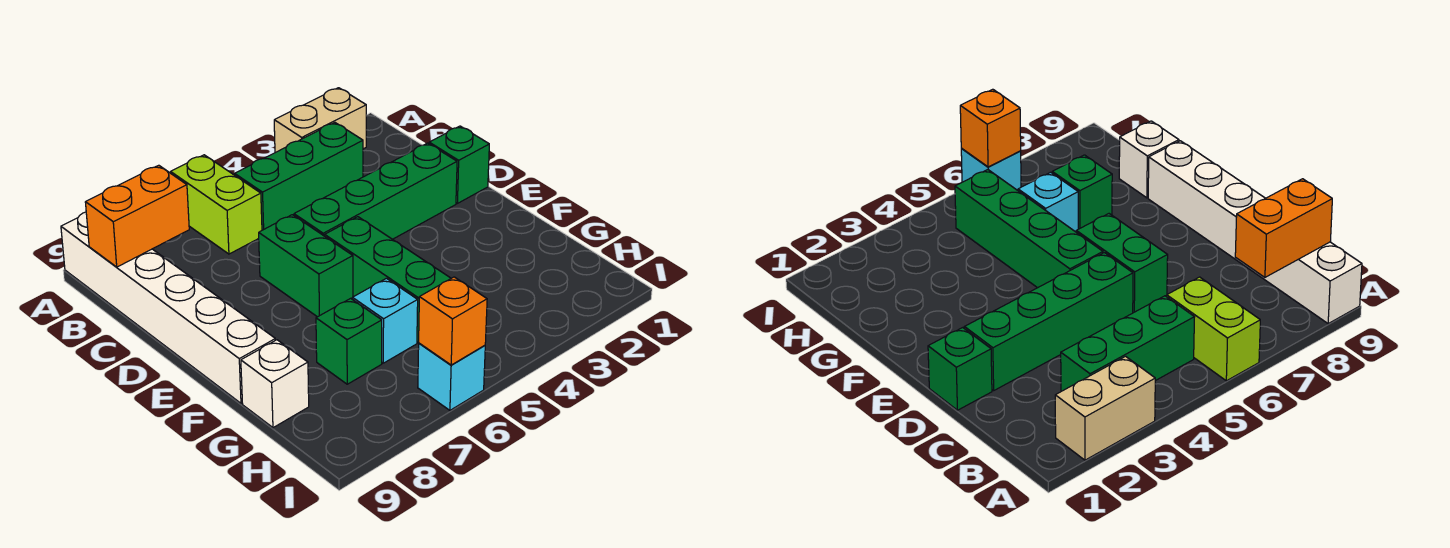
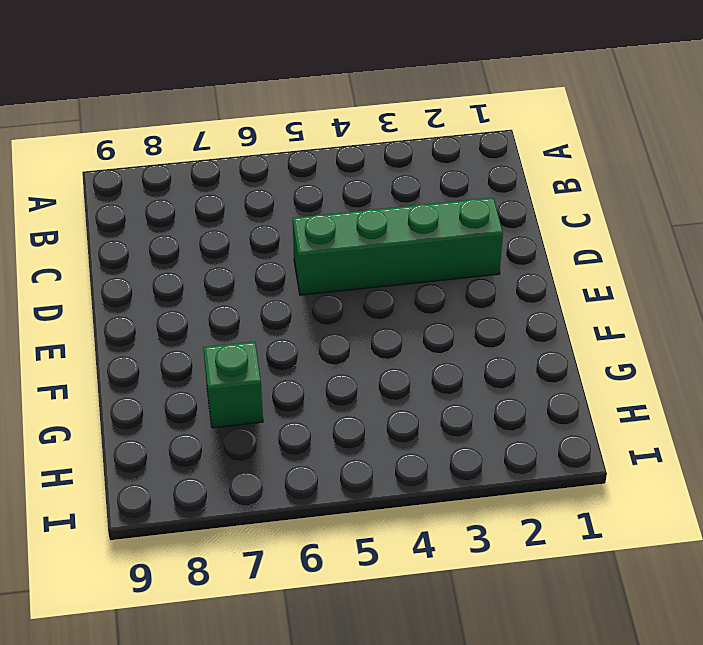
none -> tan 1x2 brick [274,88,366,153]
none -> lime 1x2 brick [171,155,262,254]
none -> white 1x6 brick [61,212,275,403]

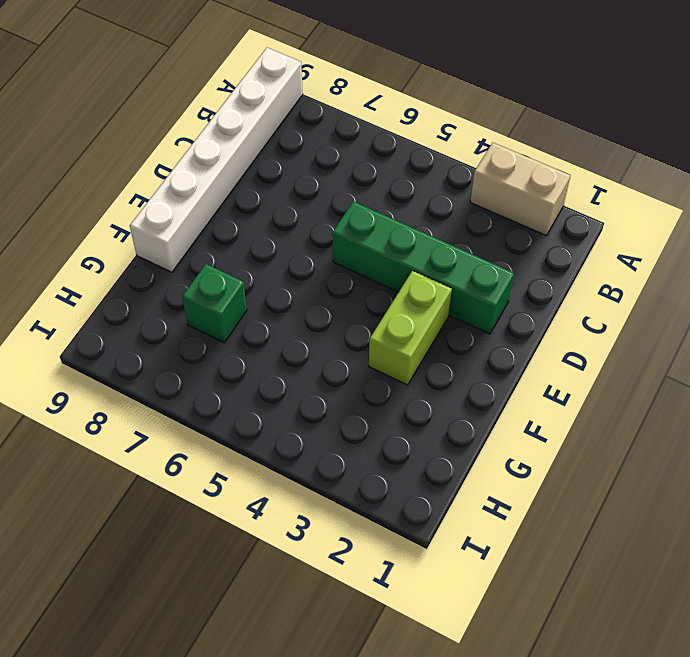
lime 1x2 brick [369,271,452,385] -> lime 1x2 brick moved to [171,155,262,254]
none -> green 1x3 brick [235,123,363,230]
none -> green 1x1 brick [429,126,489,203]
none -> green 1x2 brick [259,215,353,317]

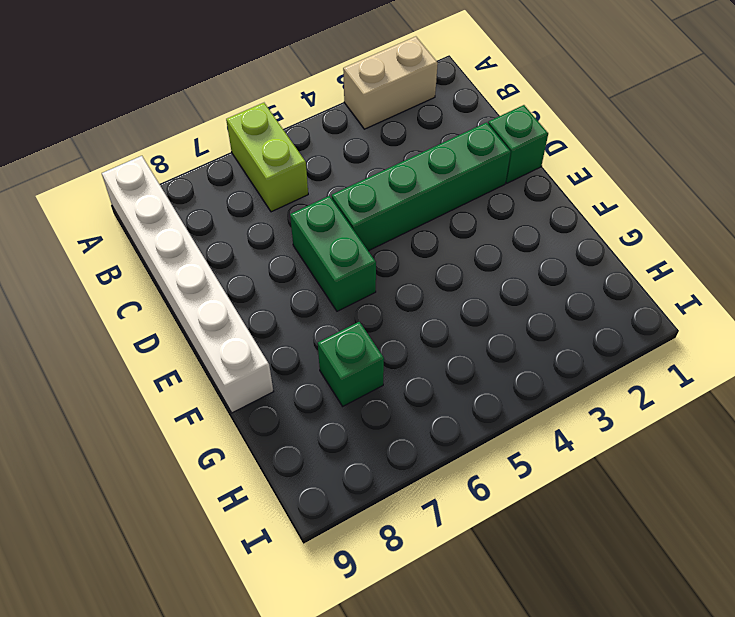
none -> green 1x3 brick [235,123,363,230]
none -> green 1x4 brick [325,217,451,343]
none -> cyan 1x1 brick [352,278,418,363]

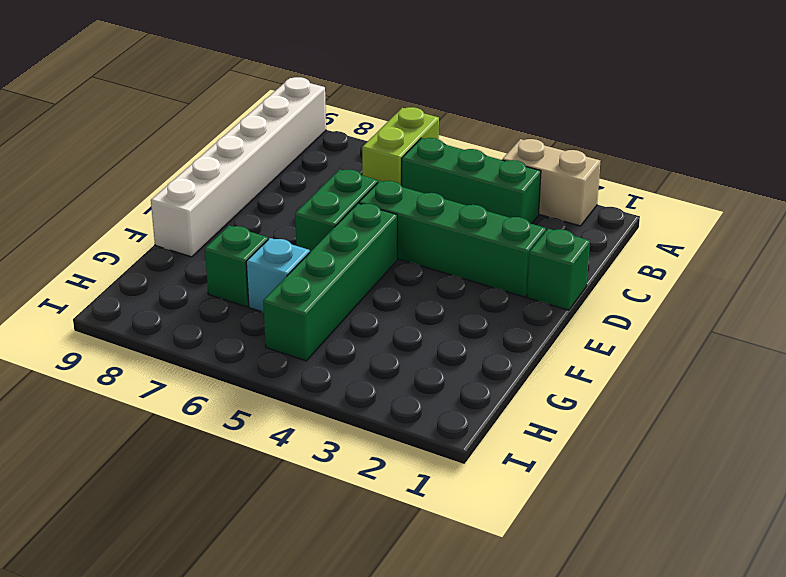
none -> white 1x1 brick [241,340,309,428]
none -> cyan 1x1 brick [418,343,485,410]
none -> orange 1x2 brick [85,165,189,267]

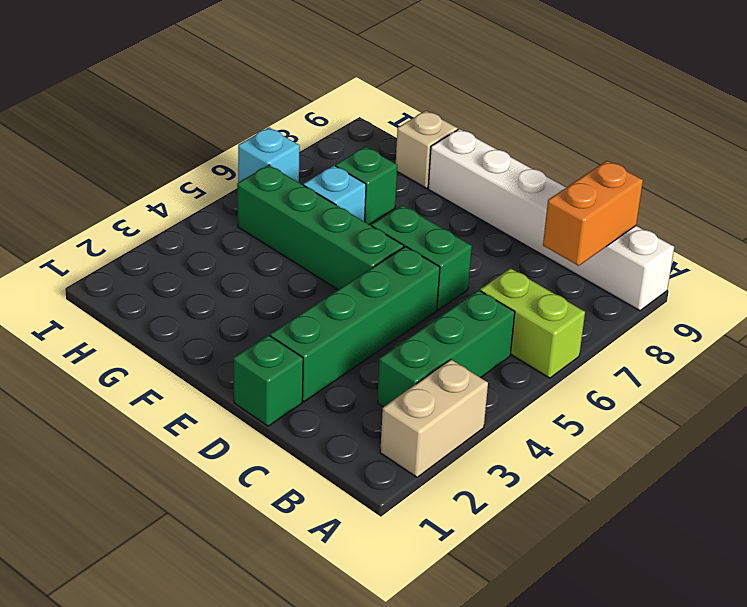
tan 1x1 brick [396,111,458,188] -> white 1x1 brick [241,340,309,428]
none -> orange 1x1 brick [419,277,487,365]

